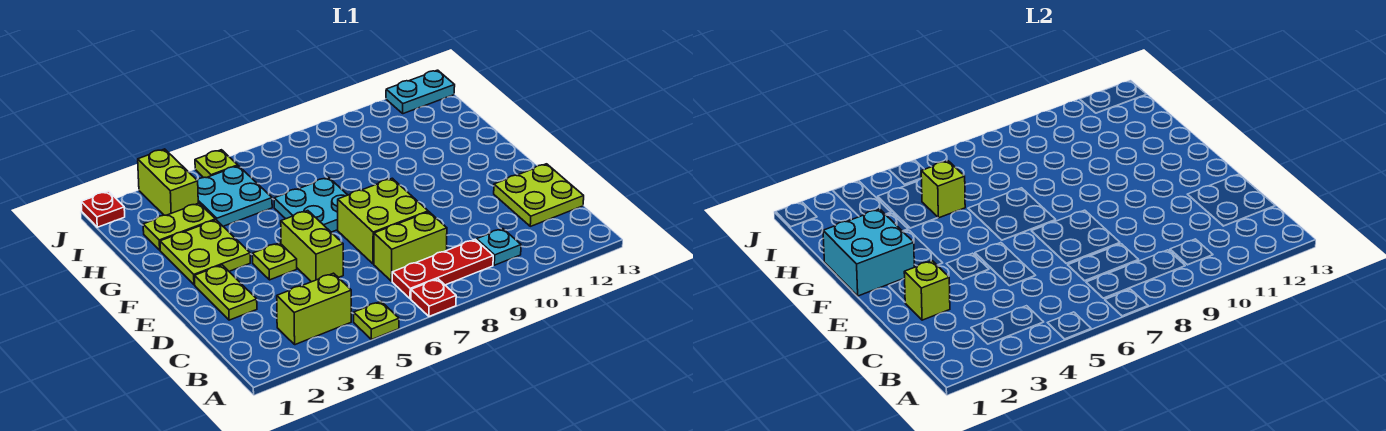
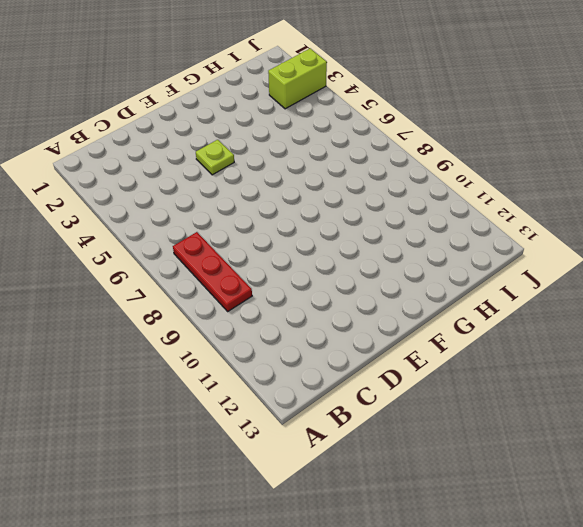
none -> lime 1x1 plate [354,301,399,340]
none -> red 1x1 plate [411,279,456,316]
none -> lime 1x2 brick [277,273,351,345]

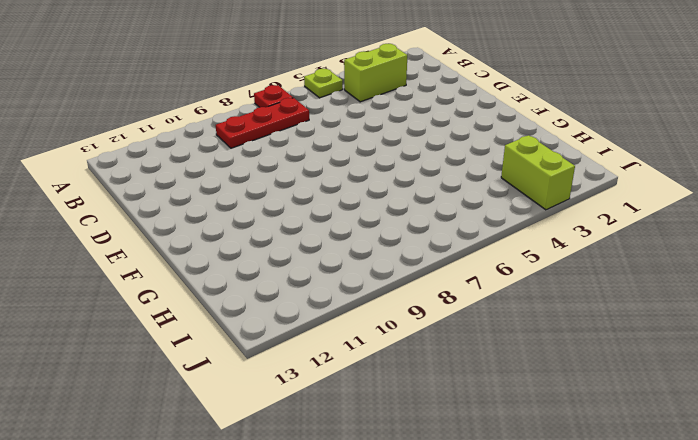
none -> cyan 1x1 plate [477,229,521,265]
none -> lime 1x2 brick [374,212,447,281]
none -> lime 2x2 plate [494,164,584,226]

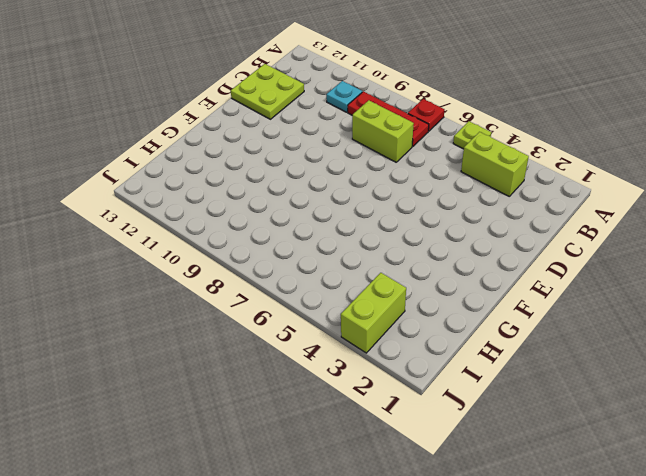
none -> lime 1x2 plate [195,265,257,320]
none -> lime 1x2 brick [281,211,343,282]
none -> lime 2x2 brick [338,178,428,264]

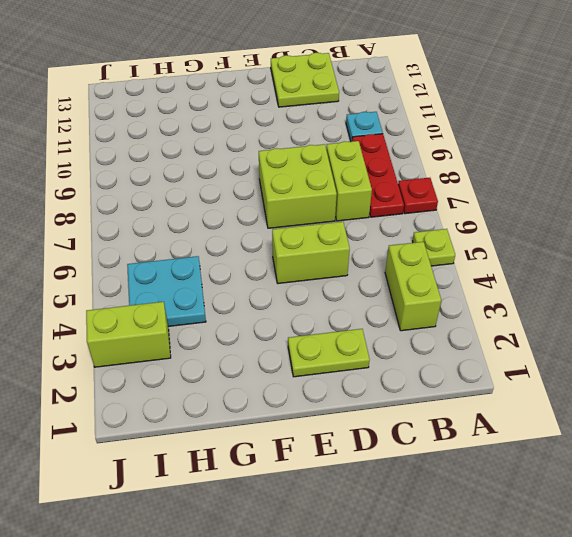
none -> lime 1x1 plate [252,243,297,280]
none -> lime 2x2 plate [160,220,250,285]
none -> cyan 2x2 plate [274,177,347,232]

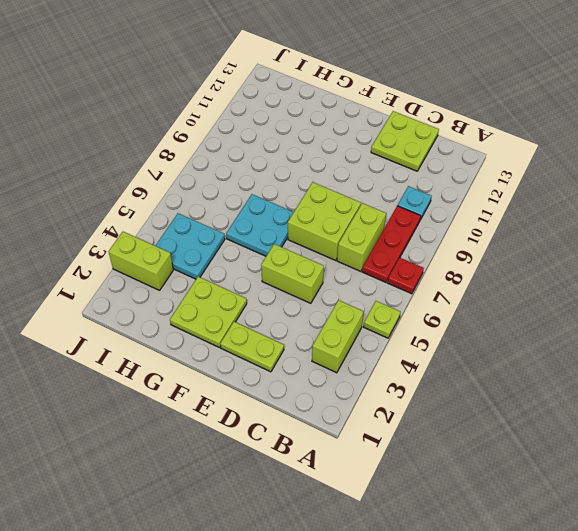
none -> lime 1x1 plate [252,243,297,280]
none -> lime 1x2 plate [143,203,215,250]
none -> red 1x1 plate [81,191,125,227]

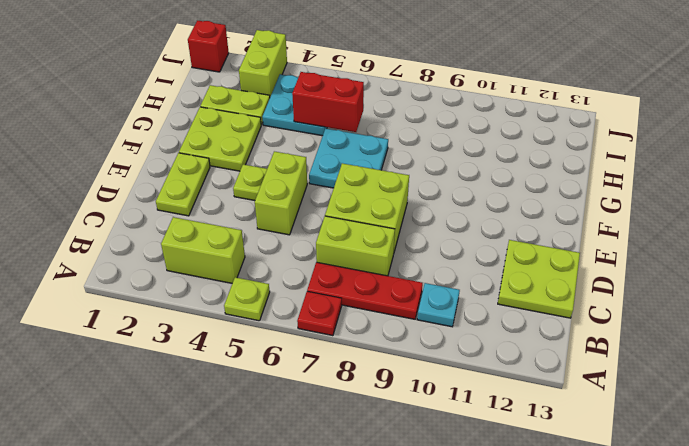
red 1x2 brick [292,72,364,132] -> lime 1x1 brick [921,161,965,218]
red 1x1 brick [188,21,229,72] -> red 1x1 plate [81,191,125,227]
none -> lime 1x1 plate [195,150,238,178]
none -> cyan 1x2 plate [386,70,455,114]
none -> lime 1x1 brick [904,261,950,320]

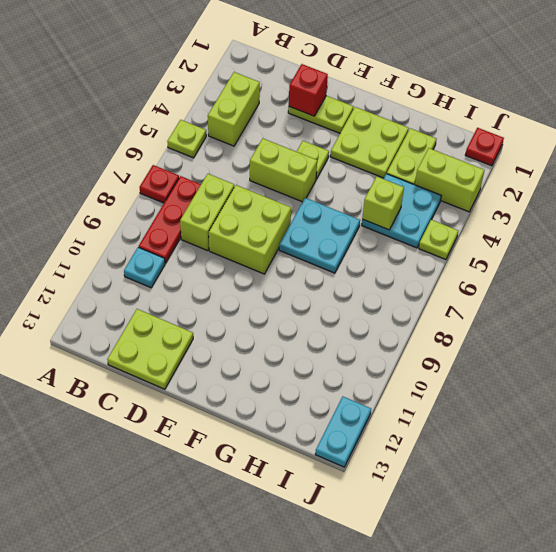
red 1x1 brick [289,64,328,116] -> lime 1x1 brick [904,261,950,320]
none -> cyan 2x2 brick [823,209,914,296]

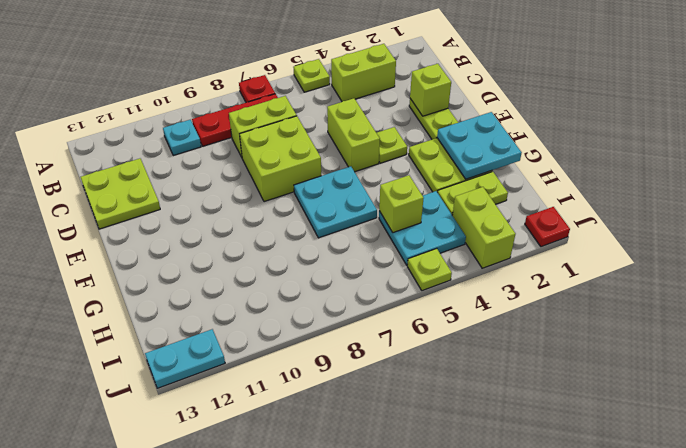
cyan 2x2 plate [437,112,522,179] -> cyan 2x2 brick [823,209,914,296]

